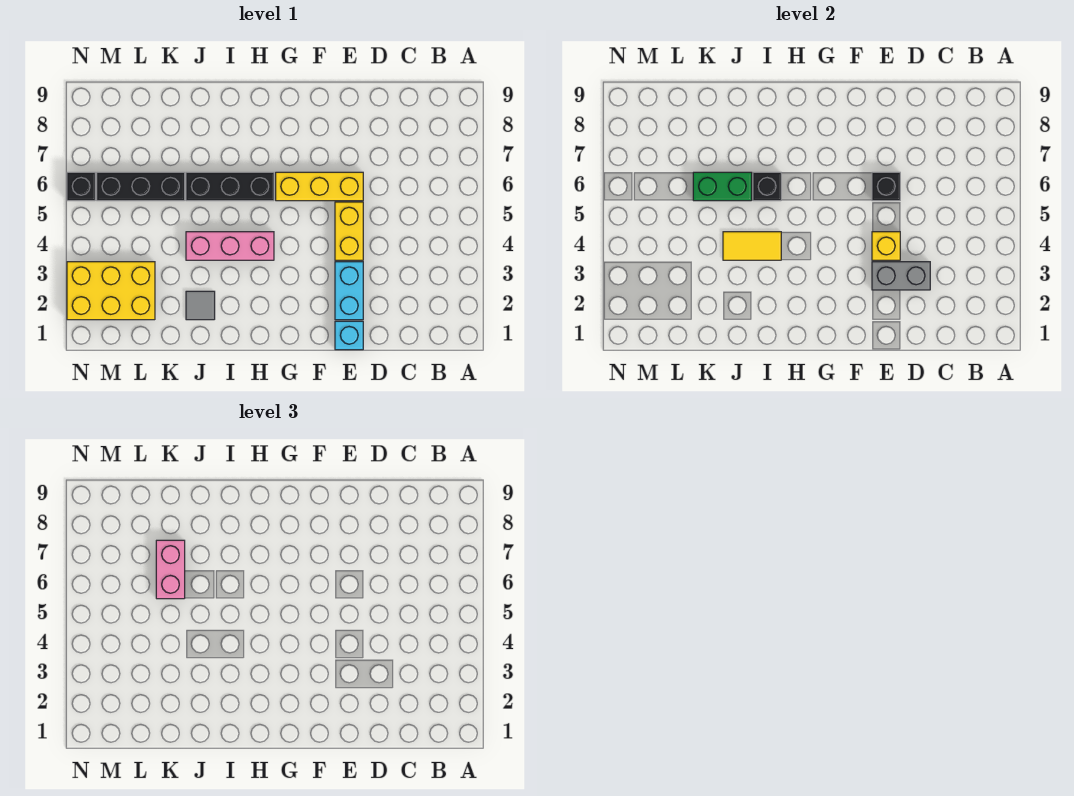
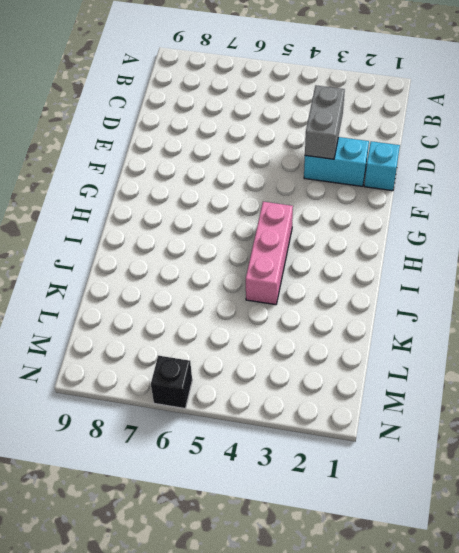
none -> yellow 1x2 brick [335,202,363,260]
none -> yellow 1x3 brick [276,172,363,201]
none -> black 1x3 brick [186,172,274,201]

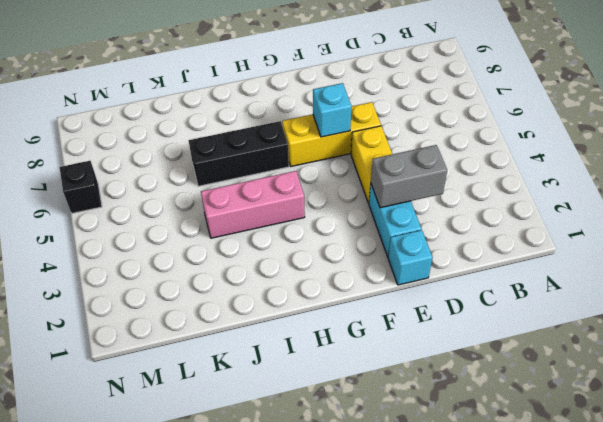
cyan 1x1 brick [313,83,351,137] -> none
none -> grey 1x1 tile [186,291,215,320]
none -> black 1x3 brick [97,172,185,201]
none -> yellow 2x3 brick [67,262,155,320]

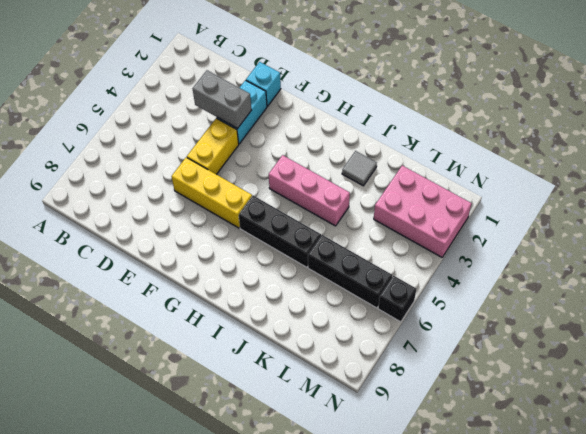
pink 2x3 brick [374,165,472,257] -> yellow 2x3 brick [67,262,155,320]
none -> yellow 1x1 brick [872,232,900,260]
none -> black 1x1 brick [872,172,900,201]
none -> yellow 1x2 tile [723,232,781,260]

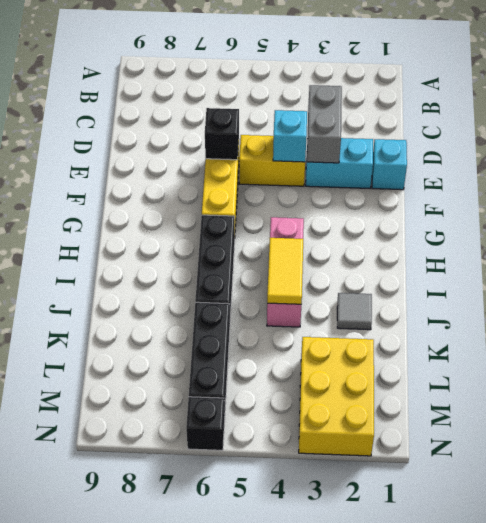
cyan 1x1 brick [273,110,307,162] -> yellow 1x1 brick [872,232,900,260]
none -> black 1x1 brick [753,172,781,201]
none -> green 1x2 brick [693,172,752,201]
none -> pink 1x2 brick [156,540,185,599]

